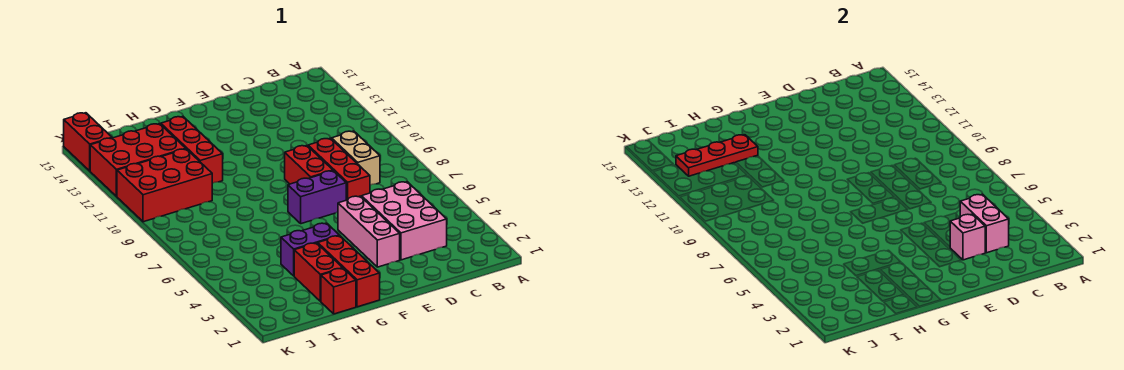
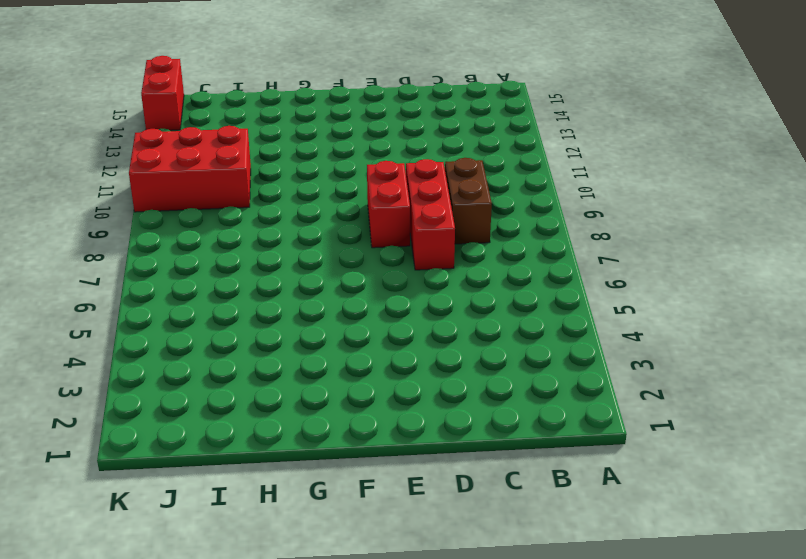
brown 1x2 brick [445,158,492,244] -> tan 1x2 brick [332,131,380,185]
none -> pink 2x3 brick [362,182,447,260]
none -> pink 1x3 brick [338,196,400,267]
none -> purple 1x2 brick [288,171,346,224]

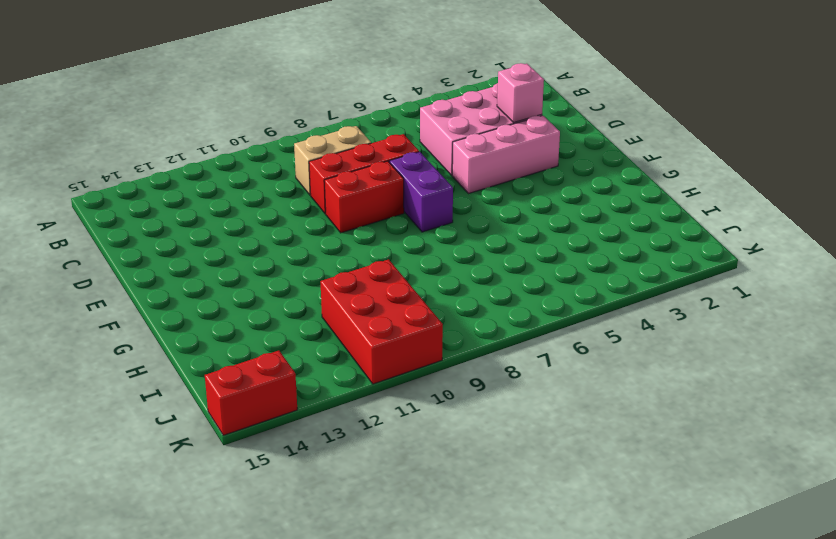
none -> red 1x3 brick [318,236,380,307]
none -> purple 1x2 brick [281,223,339,276]
none -> red 1x1 brick [321,268,356,314]

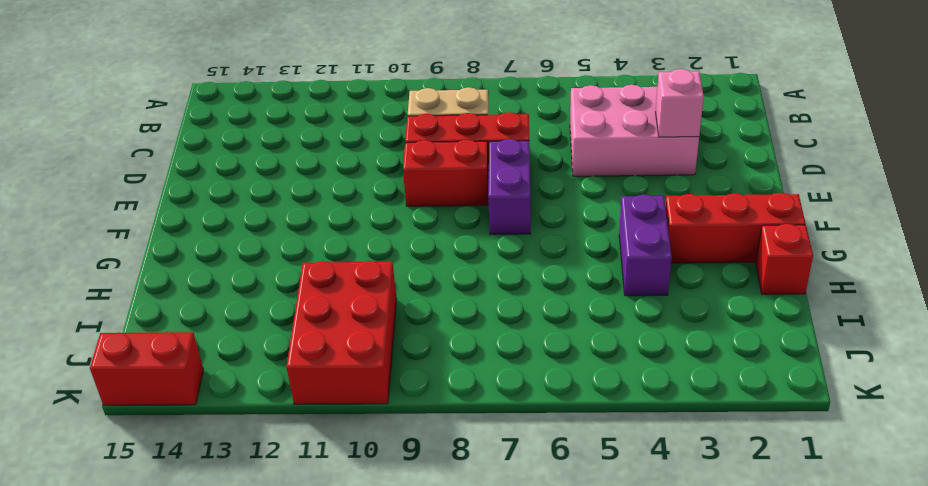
none -> pink 1x3 brick [338,196,400,267]
none -> red 1x2 brick [294,243,343,301]
none -> red 1x3 brick [161,117,223,183]

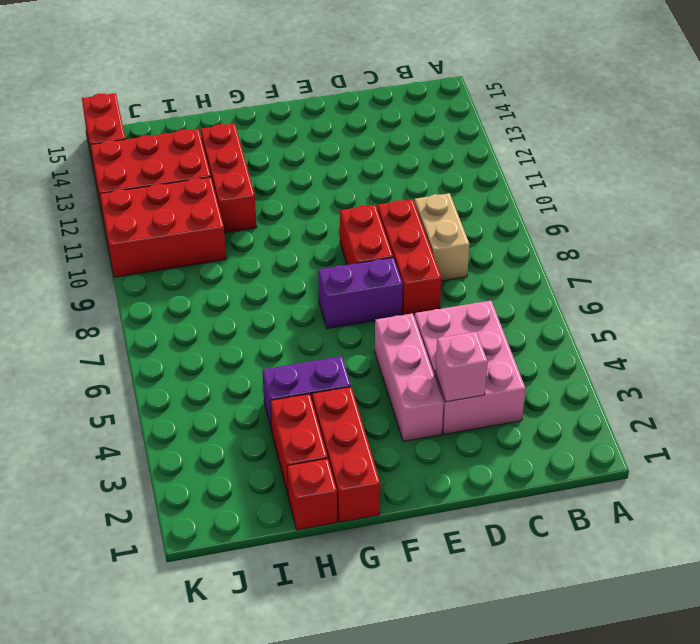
none -> pink 1x2 brick [960,194,1009,253]
none -> red 1x3 plate [676,135,758,176]

